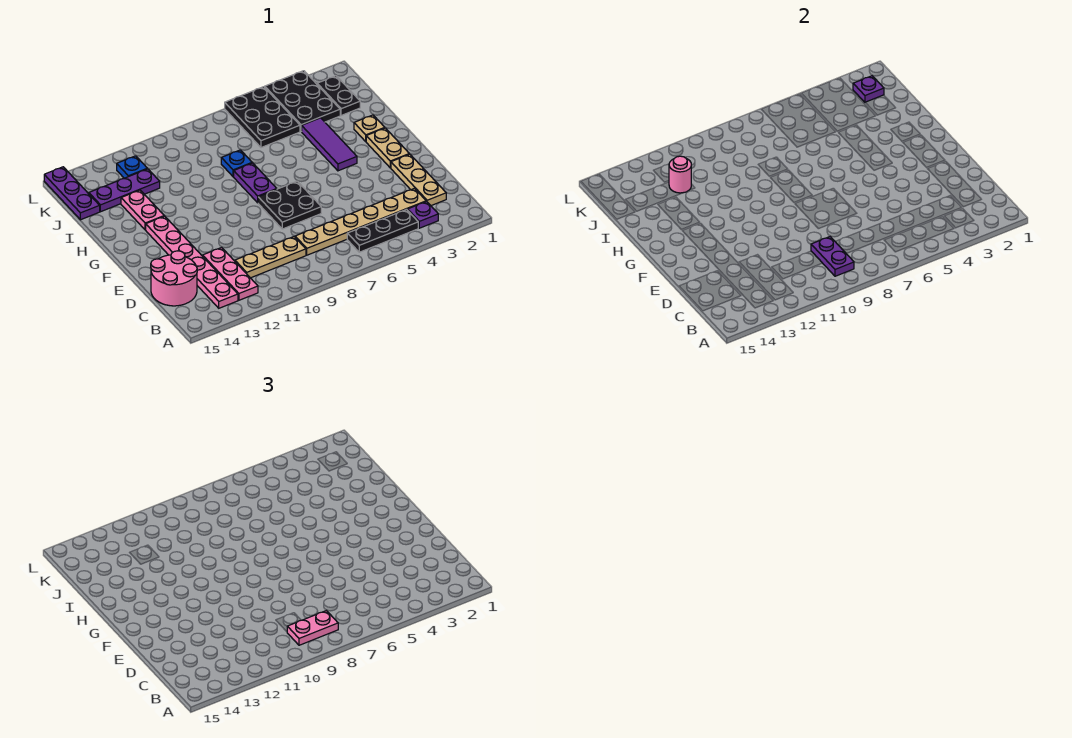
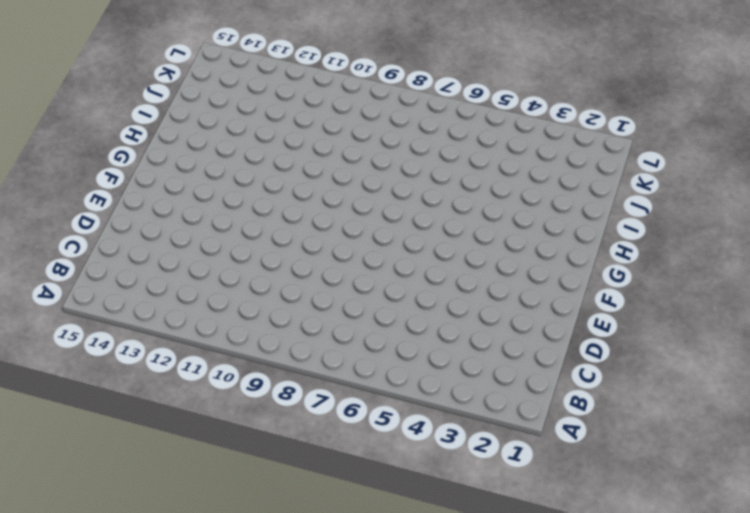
none -> purple 1x1 plate [408,202,438,228]
none -> black 1x3 plate [347,210,418,252]
none -> pink 1x3 plate [203,248,258,300]

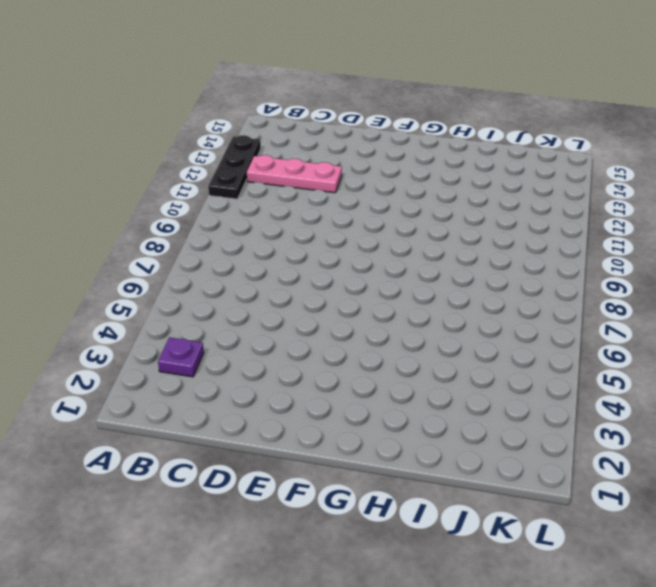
black 1x3 plate [208,135,261,199] -> black 1x3 plate moved to [347,210,418,252]
none -> pink 1x6 plate [146,216,238,308]
none -> tan 1x3 plate [391,154,446,206]
none -> tan 1x6 plate [295,188,426,255]

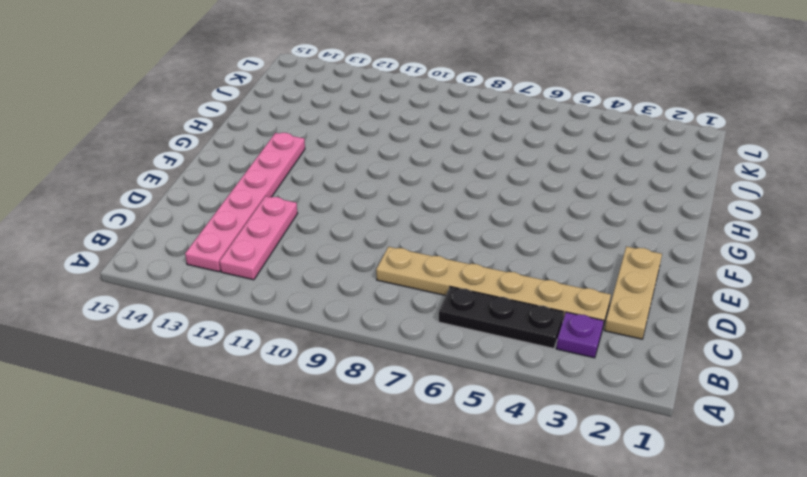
none -> tan 1x3 plate [235,237,306,278]
none -> pink 2x2 round brick [151,251,197,306]
none -> black 2x2 plate [258,181,321,229]

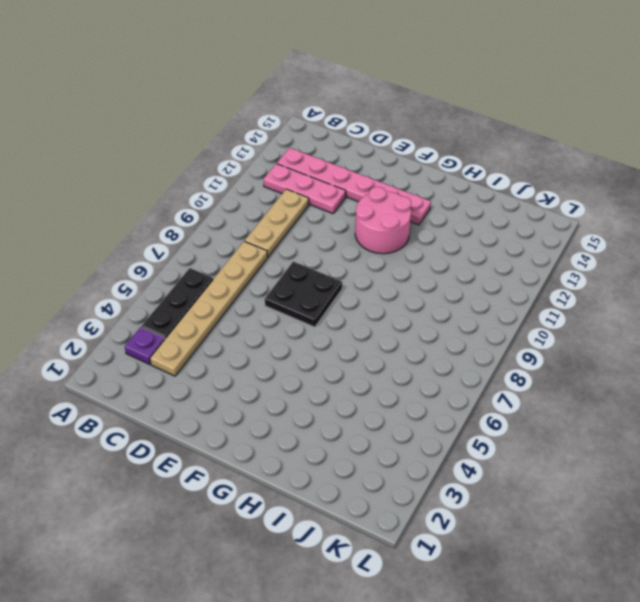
pink 2x2 round brick [355,187,411,254] -> pink 2x2 round brick moved to [151,251,197,306]
none -> tan 1x3 plate [391,154,446,206]
none -> tan 1x2 plate [366,128,409,168]
none -> purple 1x3 tile [302,118,357,171]

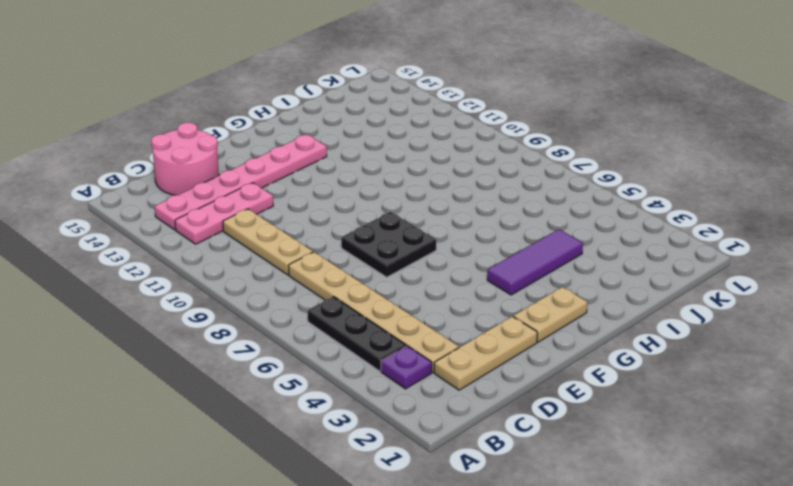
none -> purple 1x2 plate [234,163,277,203]
none -> tan 1x1 plate [354,115,385,141]
none -> pink 1x2 plate [121,190,164,230]

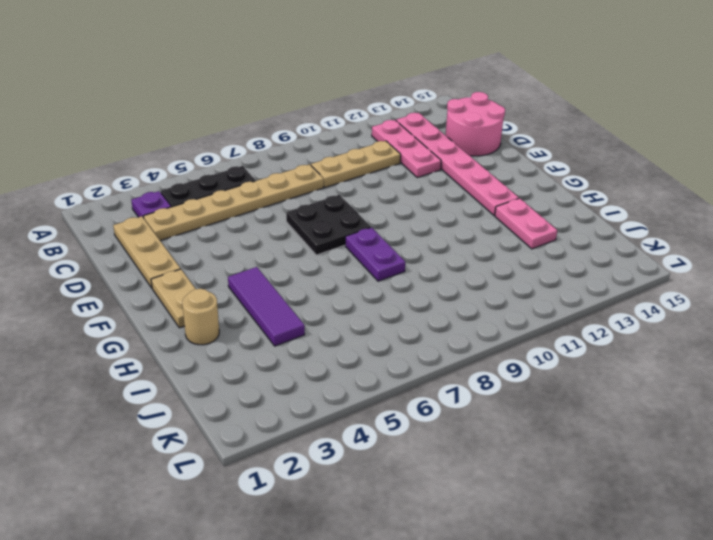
tan 1x1 round brick [182,289,219,345] -> tan 1x1 plate [354,115,385,141]
none -> blue 1x1 plate [221,150,252,177]
none -> black 1x2 plate [317,76,360,116]
none -> black 2x3 plate [265,71,340,132]

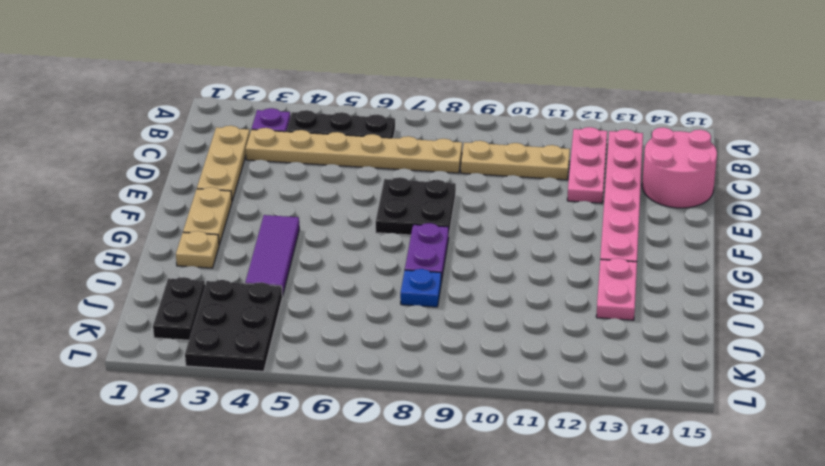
none -> black 2x3 plate [225,87,300,148]
none -> purple 1x3 plate [89,169,160,212]
none -> purple 1x3 plate [44,167,100,220]

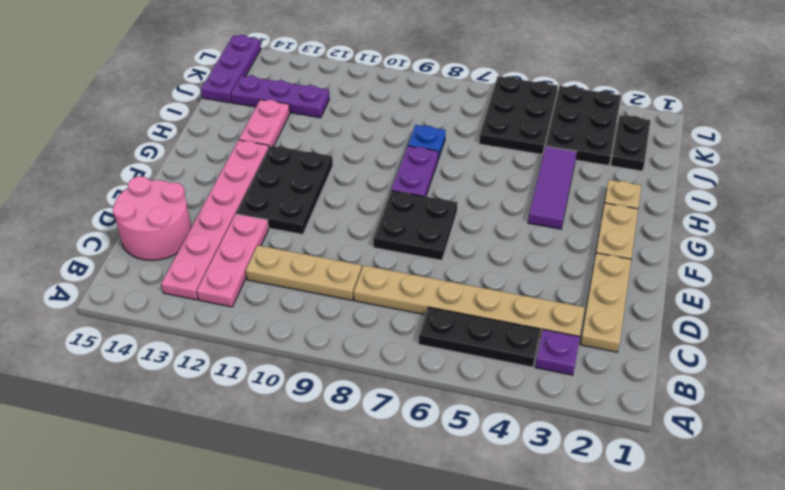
black 2x3 plate [236,146,333,235] -> none
none -> blue 1x1 plate [117,156,147,178]
none -> purple 1x2 plate [811,237,854,276]
none -> pink 1x1 round brick [669,156,691,193]

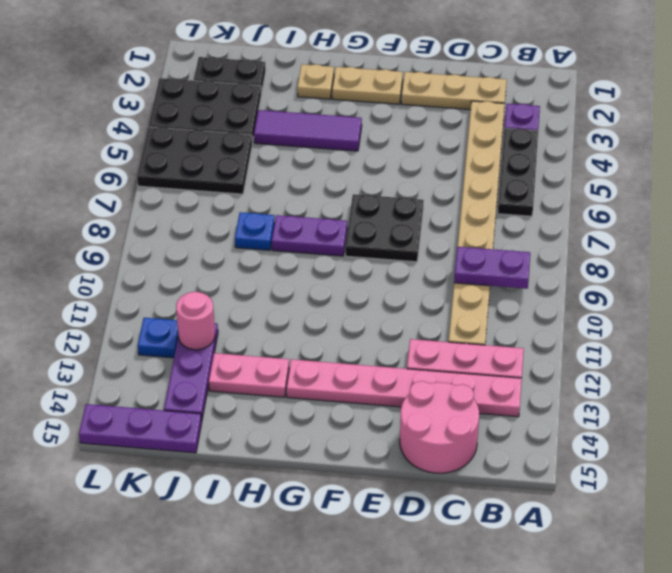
none -> purple 1x1 plate [853,76,884,102]
none -> pink 1x2 plate [287,611,338,645]

